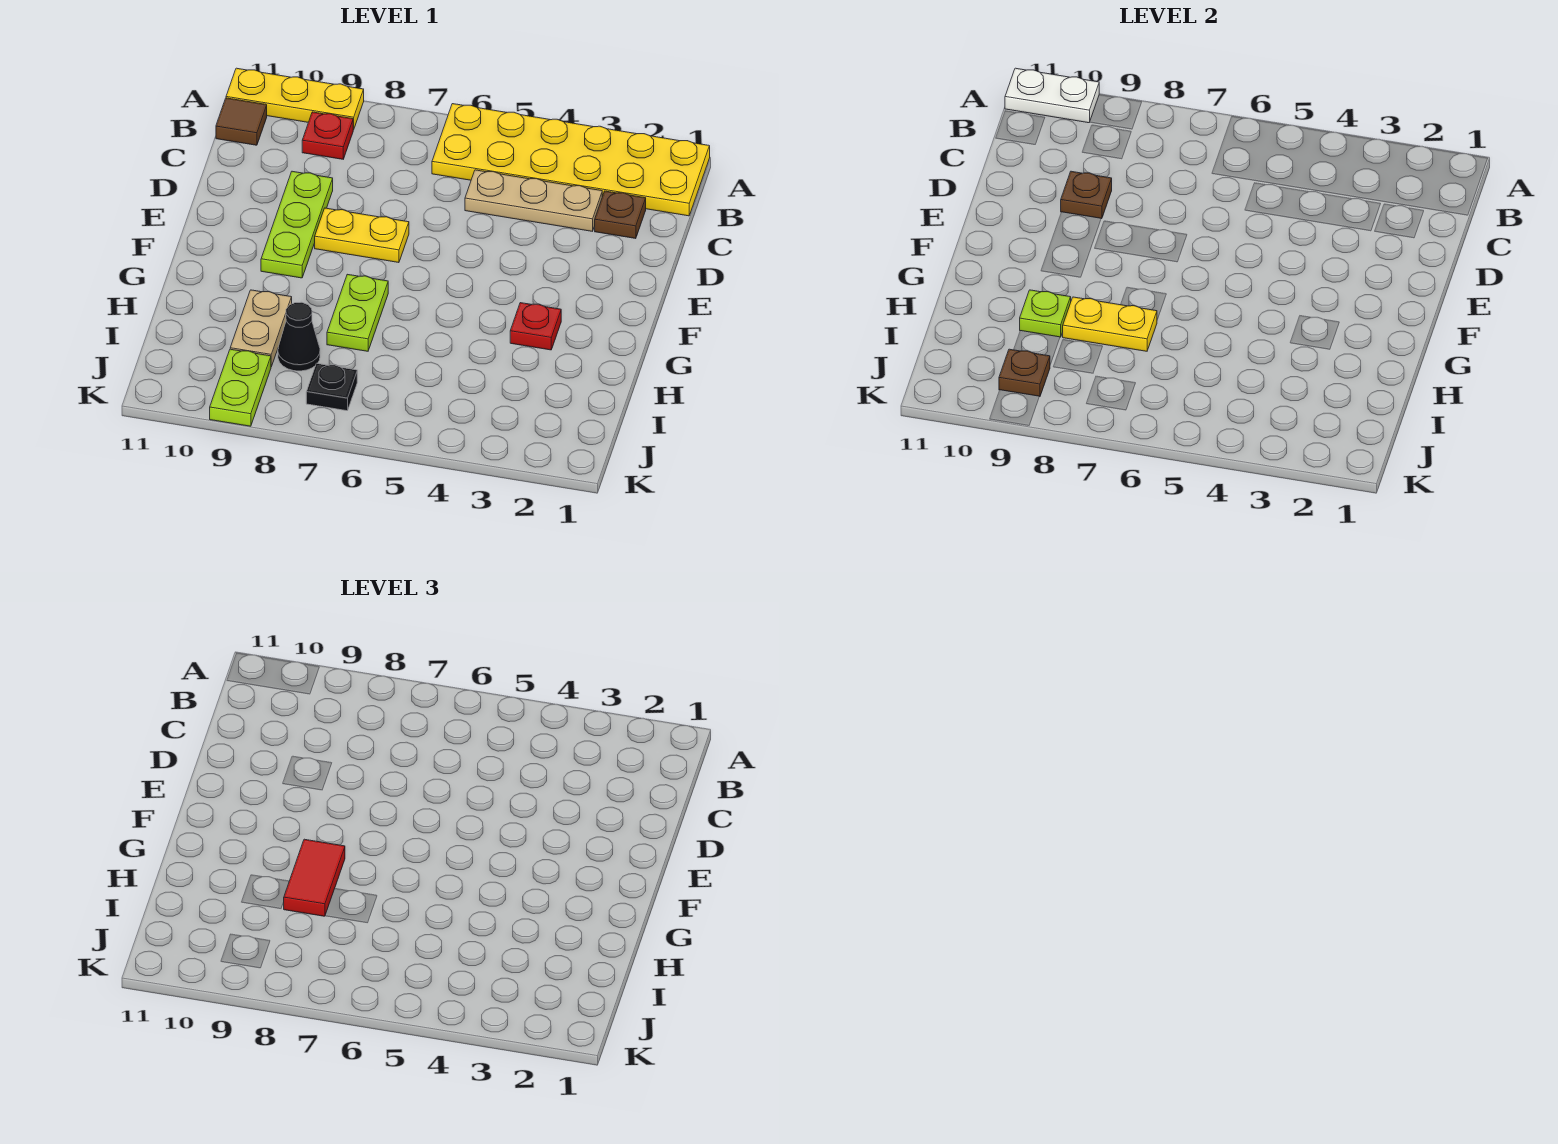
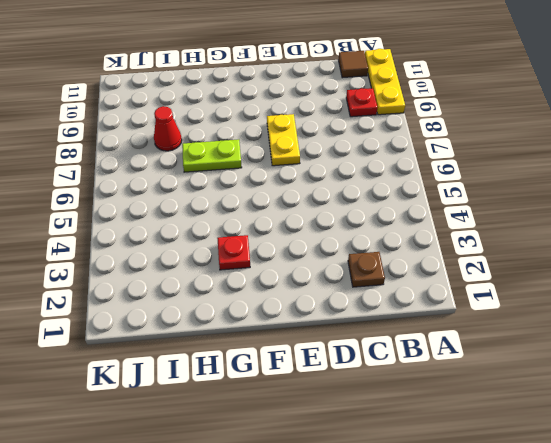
red 1x1 cone [154,106,182,151] -> black 1x1 cone [278,302,320,371]
none -> yellow 2x6 plate [432,104,710,216]
none -> tan 1x3 plate [465,170,602,231]
none -> lime 1x3 plate [261,171,333,278]

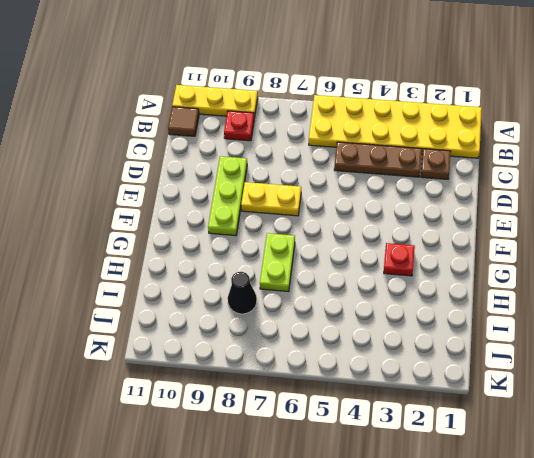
brown 1x3 plate [334,142,422,177] -> tan 1x3 plate [465,170,602,231]
none -> tan 1x2 plate [230,290,292,367]
none -> black 1x1 plate [306,363,357,411]
none -> lime 1x2 plate [210,349,271,426]

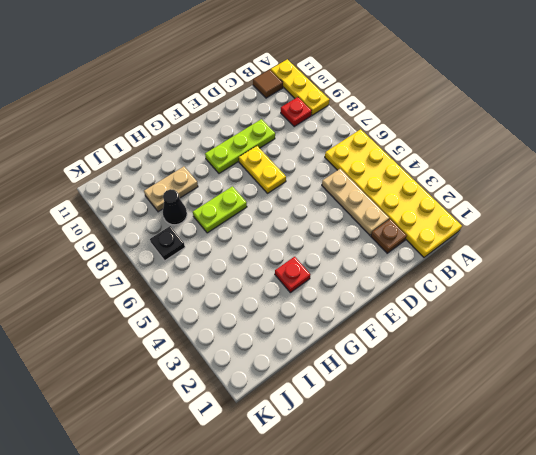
none -> lime 1x2 plate [210,349,271,426]
none -> white 1x2 plate [1005,68,1099,123]
none -> brown 1x1 plate [1061,171,1112,219]

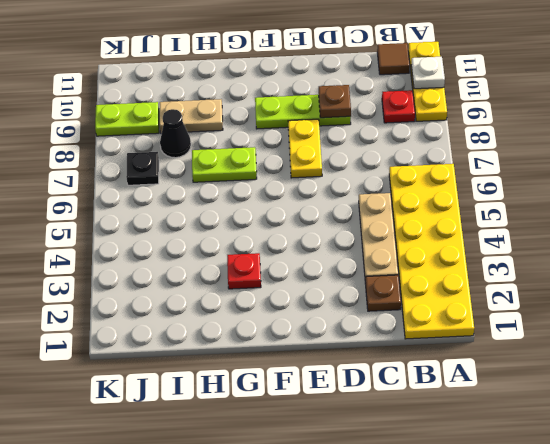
white 1x1 plate [411,57,445,89] -> white 1x2 plate [1005,68,1099,123]
none -> yellow 1x2 plate [1063,297,1157,351]
none -> lime 1x1 plate [1020,290,1071,337]
none -> brown 1x1 plate [999,349,1050,397]

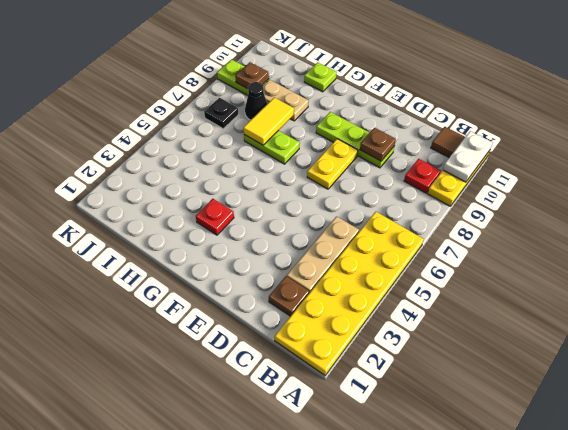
yellow 1x2 tile [243,98,294,145] -> yellow 1x2 plate [1063,297,1157,351]
lime 1x1 plate [304,62,337,92] -> lime 1x1 plate moved to [1020,290,1071,337]
none -> red 1x2 tile [283,839,345,916]

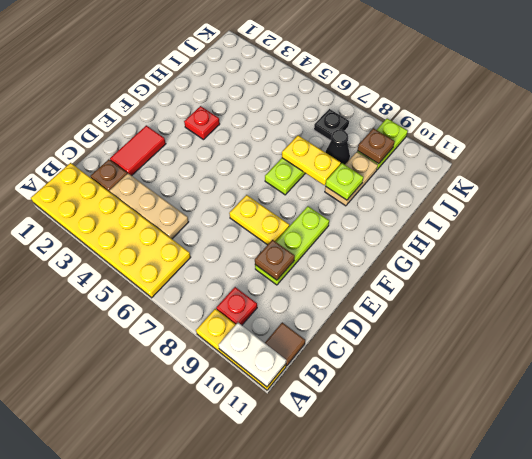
red 1x2 tile [110,125,166,176] -> red 1x2 tile moved to [283,839,345,916]

